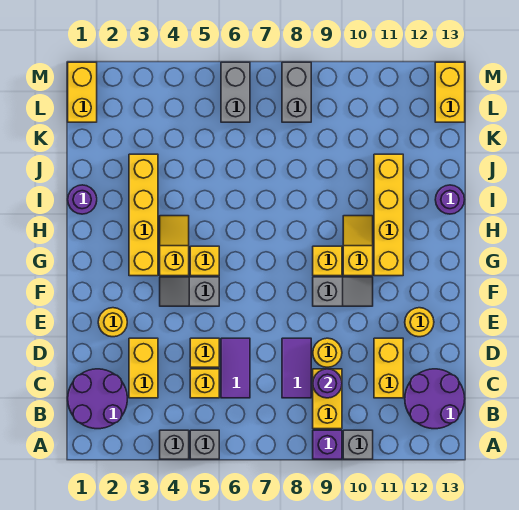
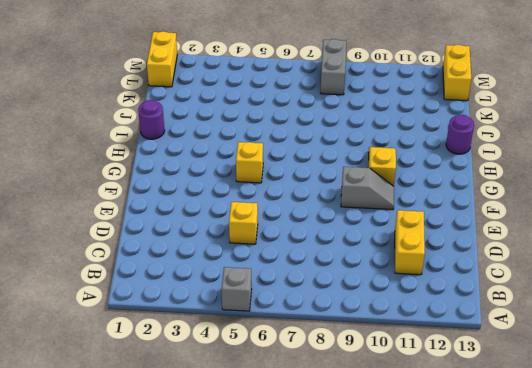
none -> grey 1x1 brick [160,430,189,459]
none -> purple 1x1 brick [313,430,342,459]
none -> grey 1x1 brick [343,430,373,459]
none -> purple 2x2 round brick [68,369,127,429]

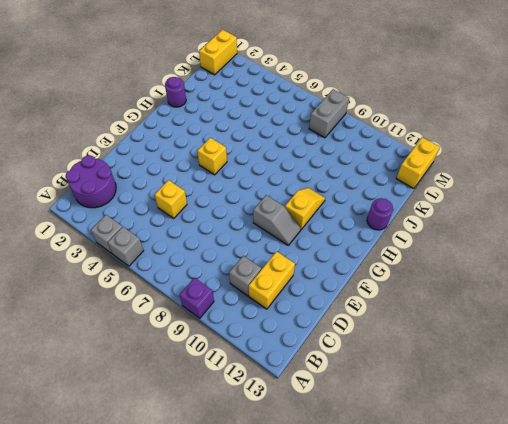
grey 1x1 brick [229,256,261,296] -> grey 1x1 brick moved to [343,430,373,459]
none -> yellow 1x2 brick [313,369,342,429]
none -> purple 2x2 round brick [405,369,465,429]
none -> yellow 1x2 brick [129,338,158,398]
none -> yellow 1x1 brick [190,369,219,398]

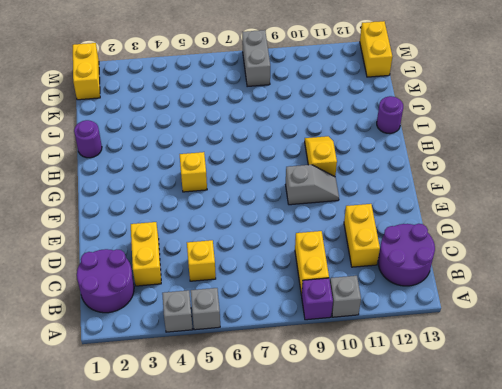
none -> purple 1x2 tile [221,338,250,398]
none -> purple 1x2 tile [282,338,311,398]
none -> yellow 1x1 brick [190,338,219,367]
none -> yellow 1x1 round brick [313,338,342,367]

